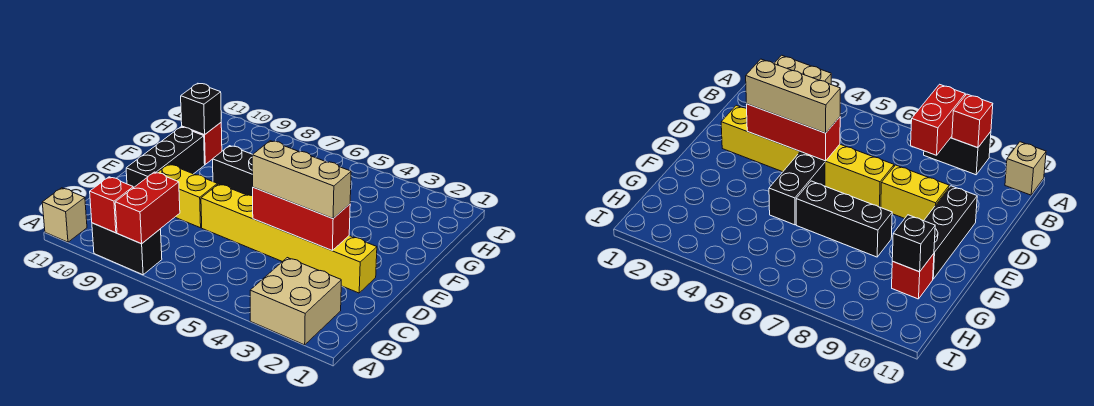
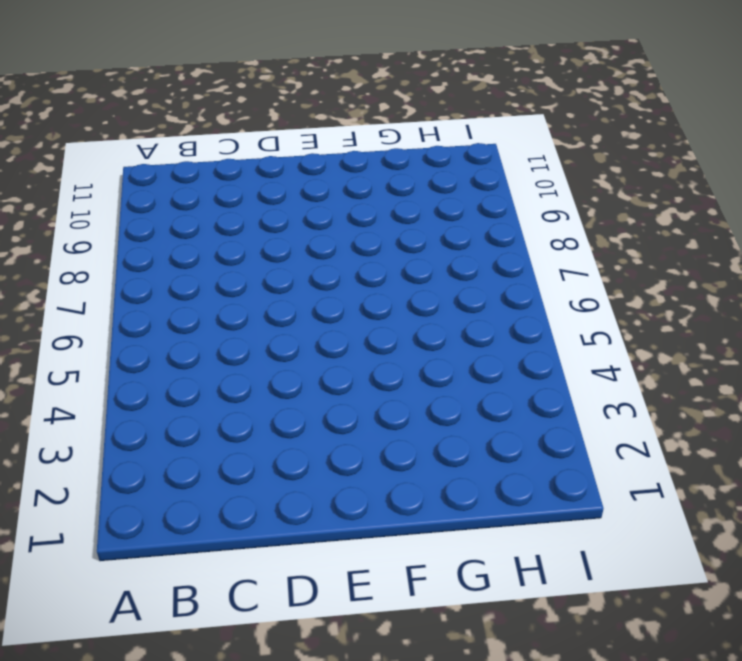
none -> tan 2x2 brick [250,258,341,345]
none -> black 1x2 brick [92,223,162,275]
none -> tan 1x1 brick [42,188,87,242]

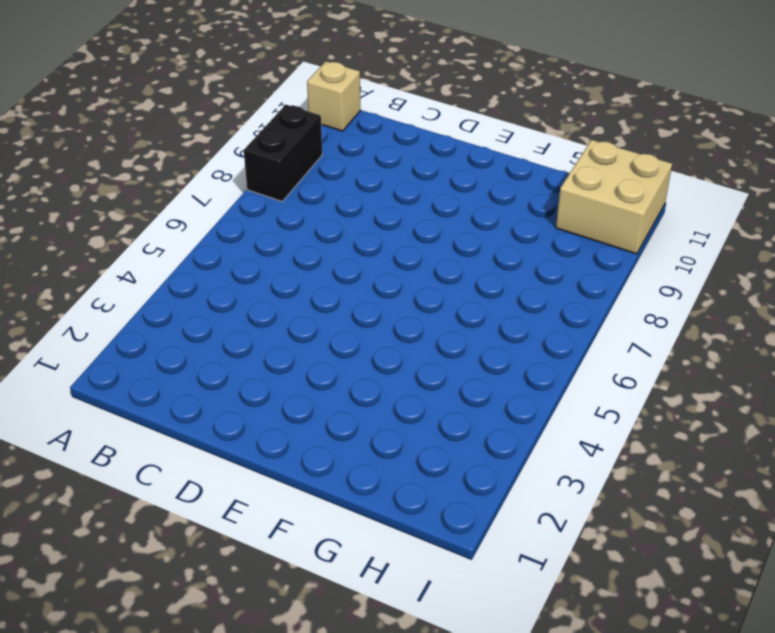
tan 2x2 brick [556,140,672,254] -> tan 2x2 brick moved to [250,258,341,345]
none -> yellow 1x6 brick [201,184,377,293]
none -> yellow 1x2 brick [158,164,217,228]
none -> black 1x3 brick [126,127,205,188]

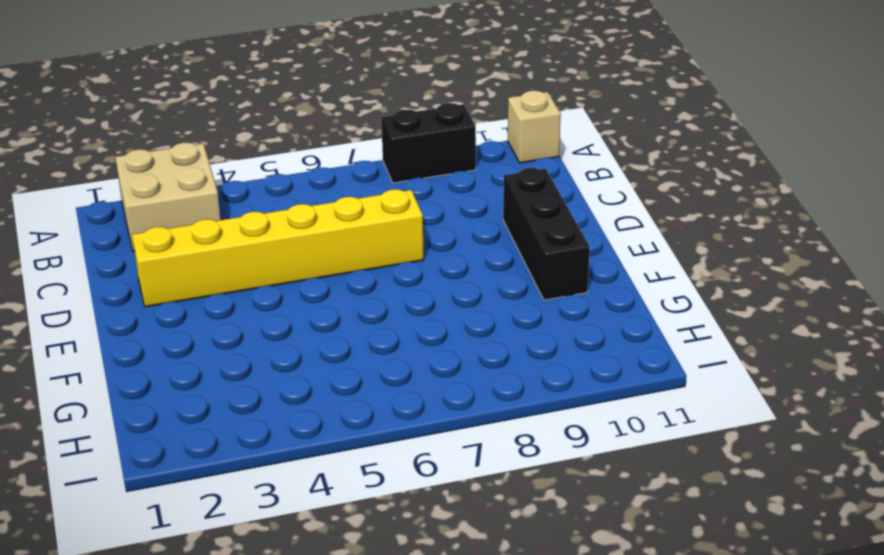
none -> yellow 1x2 brick [158,164,217,228]
none -> black 1x2 brick [769,153,825,225]
none -> black 1x3 brick [213,146,253,196]

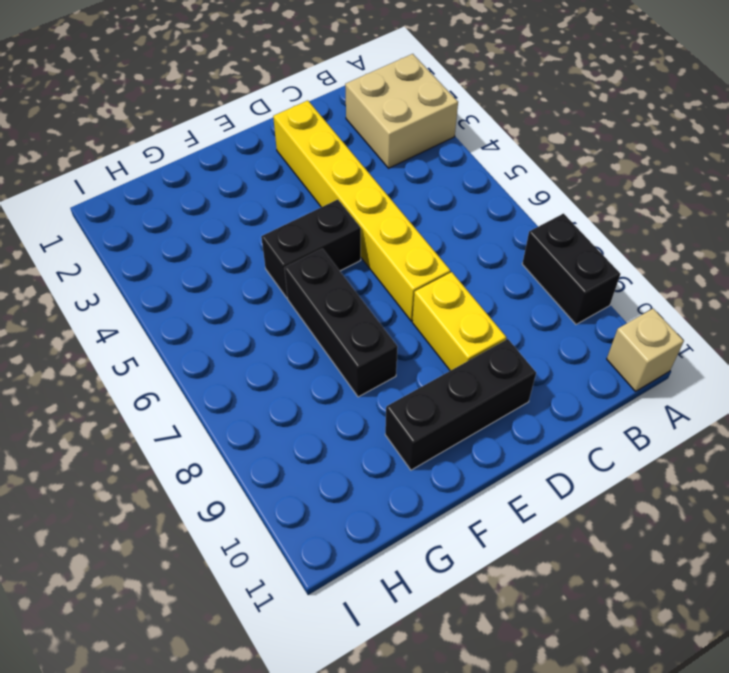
none -> red 1x1 brick [182,123,222,164]
none -> red 1x2 brick [115,172,180,244]
none -> red 1x1 brick [90,177,133,233]

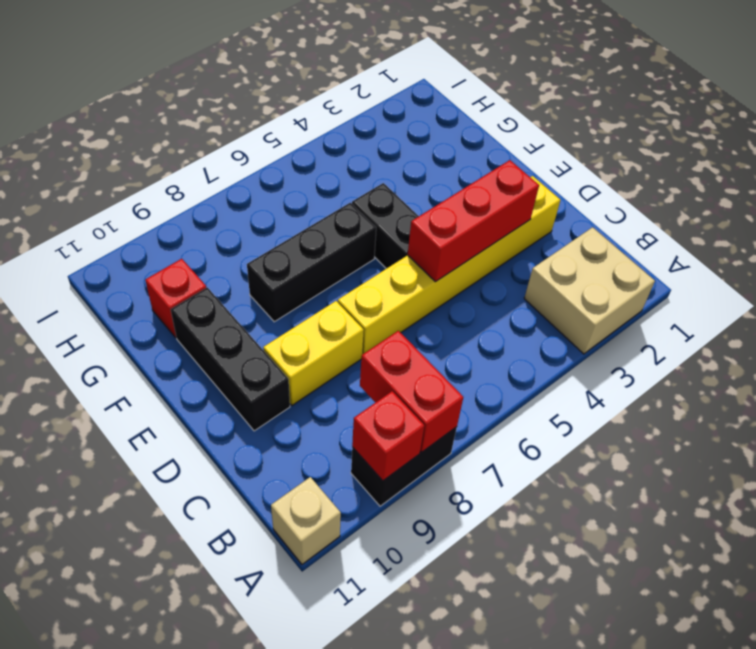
none -> black 1x1 brick [181,83,221,135]
none -> tan 1x3 brick [252,141,351,218]

